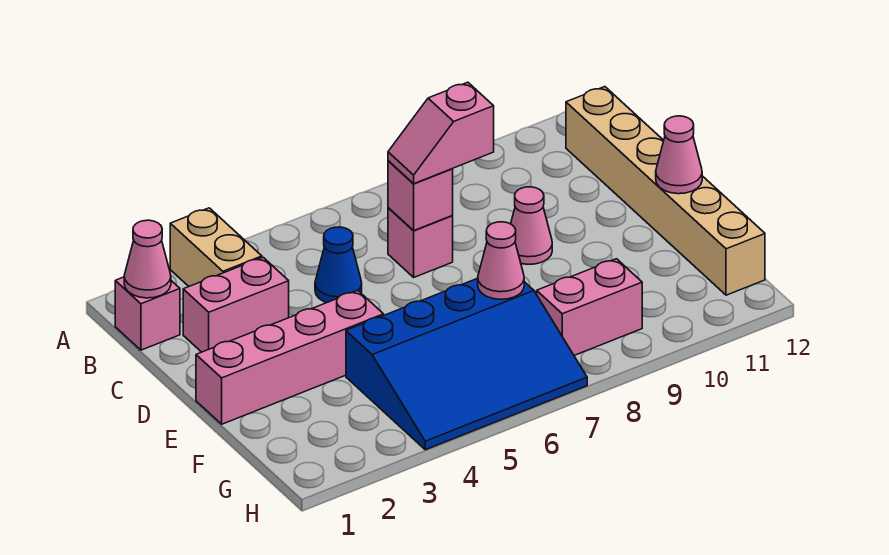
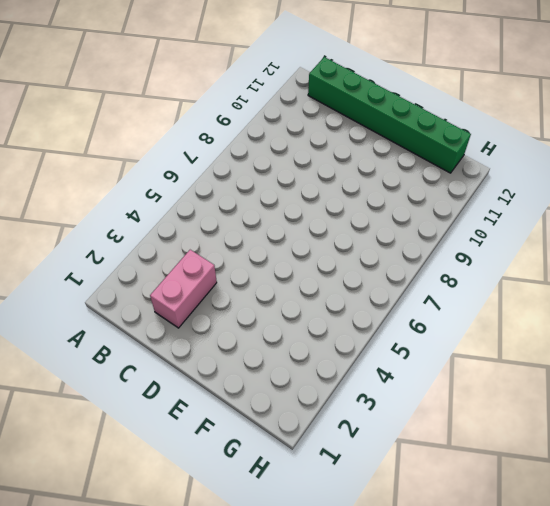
green 1x6 brick [308,57,471,173] -> tan 1x6 brick [566,87,765,295]
none -> tan 1x2 brick [170,208,262,286]
none -> pink 1x1 brick [115,277,180,350]
none -> blue 1x1 cone [315,227,362,303]

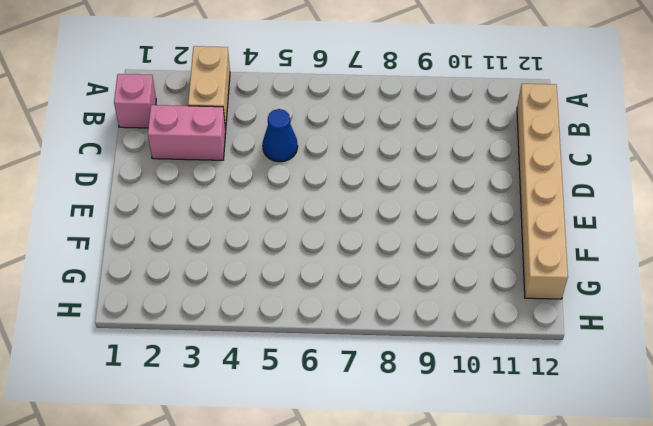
none -> pink 1x1 brick [388,208,453,277]
none -> pink 1x1 cone [511,187,552,264]
none -> pink 1x4 brick [196,291,384,424]

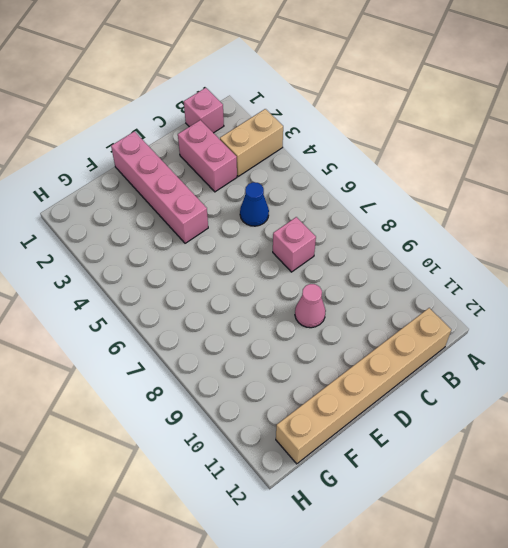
none -> blue 3x4 slope [346,278,587,450]
none -> pink 1x2 brick [537,259,642,355]
none -> pink 1x1 cone [124,220,171,298]

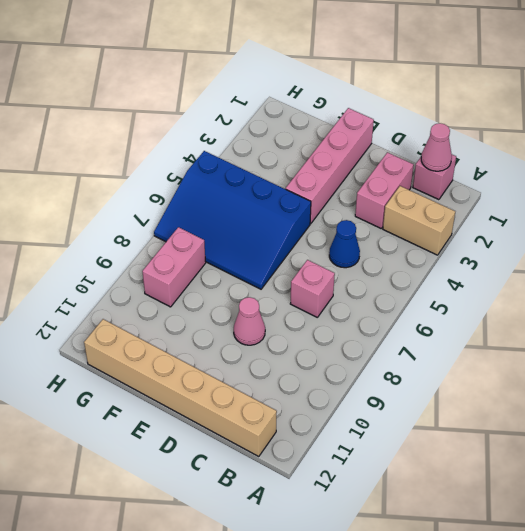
blue 3x4 slope [154,151,311,289] -> blue 3x4 slope turned to [346,278,587,450]
none -> pink 1x1 brick [388,161,453,231]
none -> pink 1x1 cone [656,116,702,194]
none -> pink 1x1 cone [478,222,524,299]

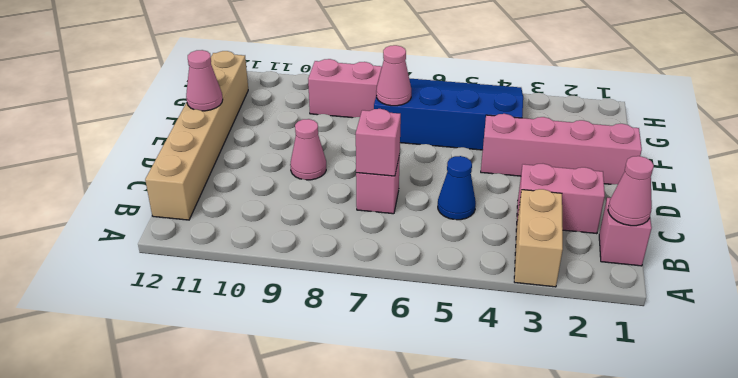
none -> pink 1x2 slope [388,82,494,184]

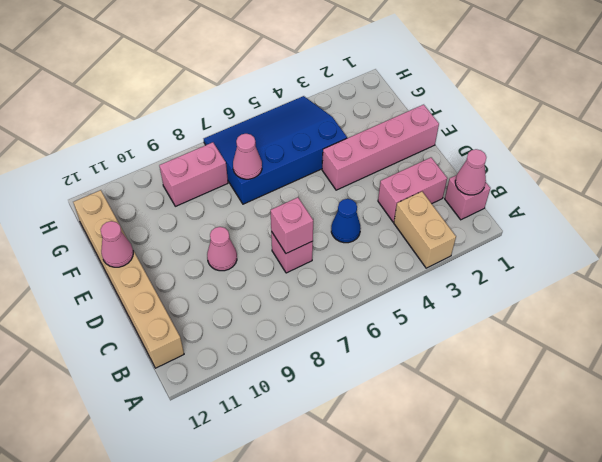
none -> pink 1x2 slope [388,82,494,184]

